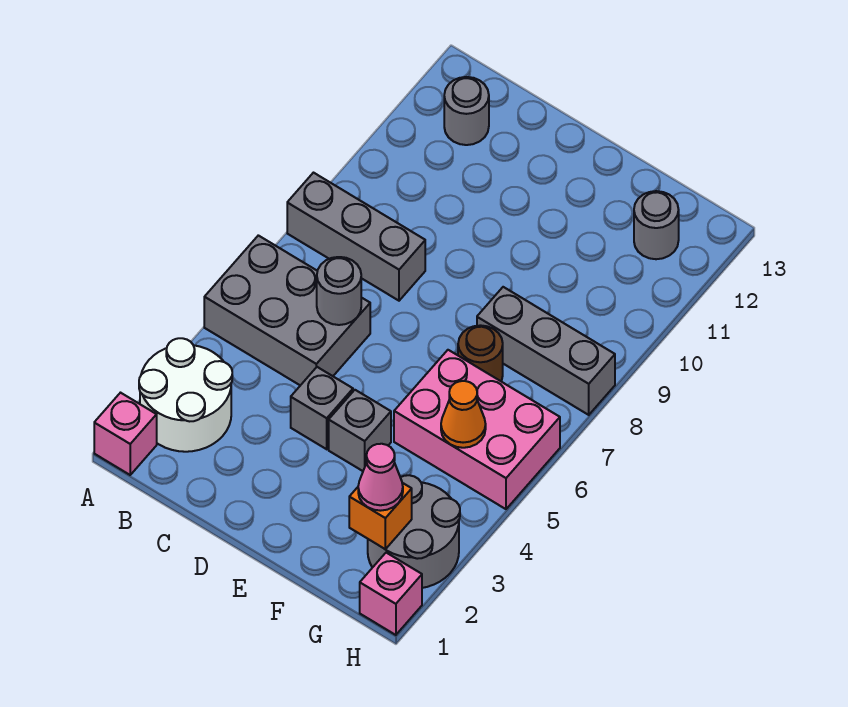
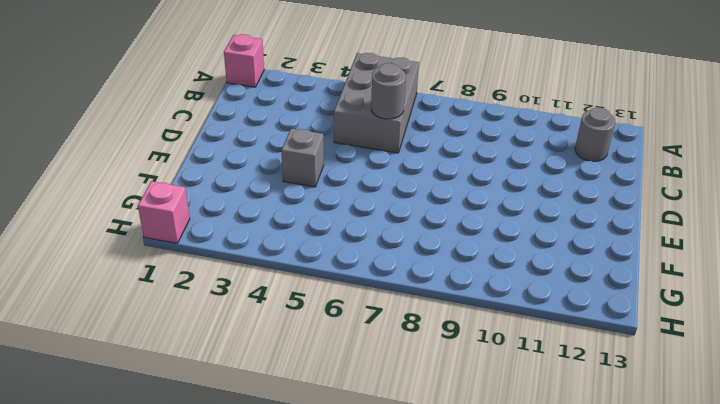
none -> white 2x2 round brick [139,338,232,452]
none -> grey 1x3 brick [287,173,425,301]
none -> grey 1x1 brick [291,367,353,449]

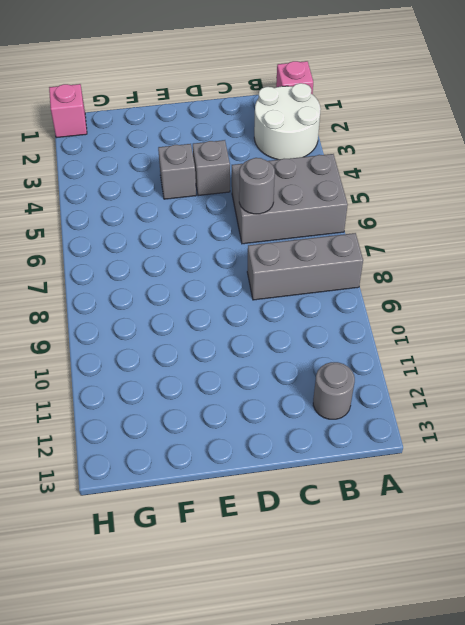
none -> pink 2x3 brick [394,350,560,509]
none -> brown 1x1 round brick [458,325,503,381]
none -> grey 1x3 brick [477,287,615,415]

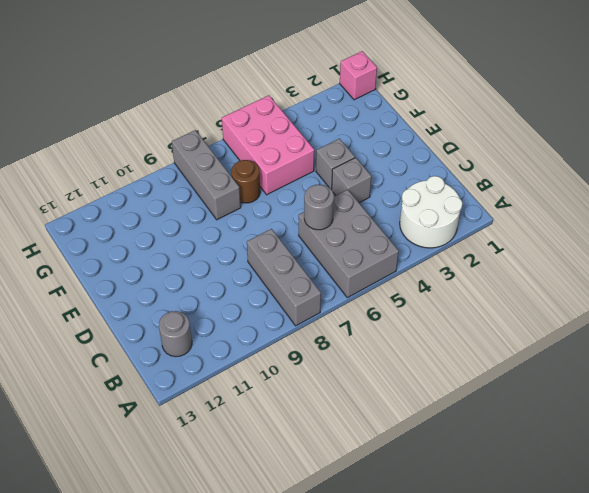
none -> pink 1x1 brick [94,393,157,475]
none -> grey 2x2 round brick [368,475,460,588]
none -> grey 1x1 round brick [634,191,679,259]

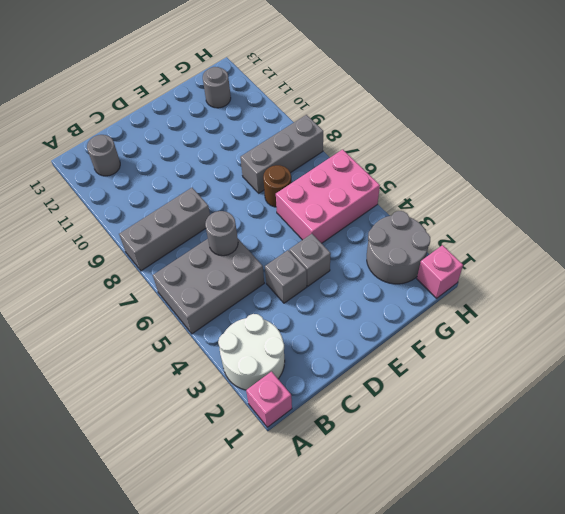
none -> orange 1x1 brick [349,483,412,549]
none -> orange 1x1 cone [441,381,486,448]
none -> pink 1x1 cone [358,444,403,511]

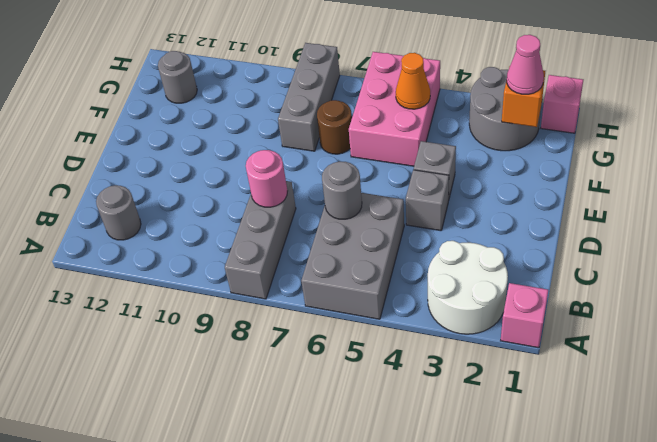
pink 1x1 round brick [246,150,287,207] -> none

